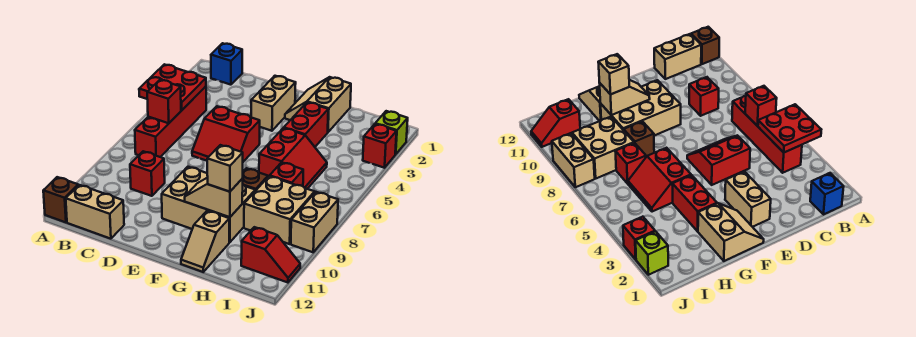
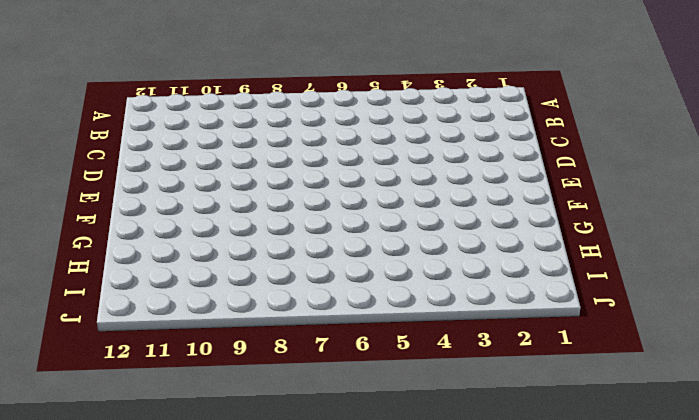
none -> brown 1x1 brick [43,177,78,222]
none -> blue 1x1 brick [211,43,242,85]
none -> red 1x4 brick [135,86,206,157]

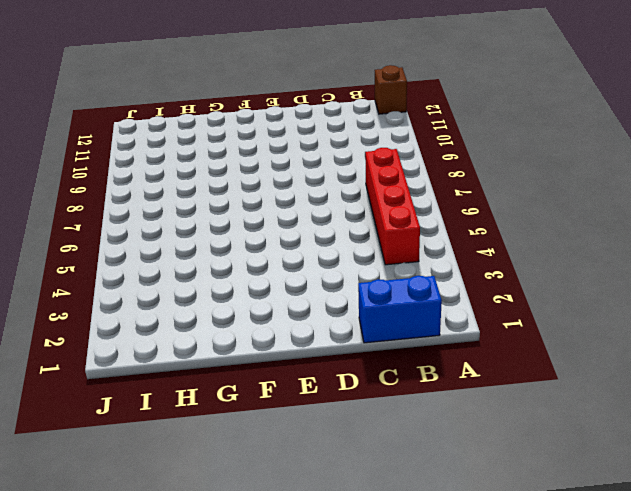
blue 1x2 brick [358,276,442,343] -> blue 1x1 brick [211,43,242,85]
none -> tan 1x2 brick [66,185,124,239]
none -> red 1x1 brick [130,151,165,196]
none -> red 2x2 slope [192,106,260,162]

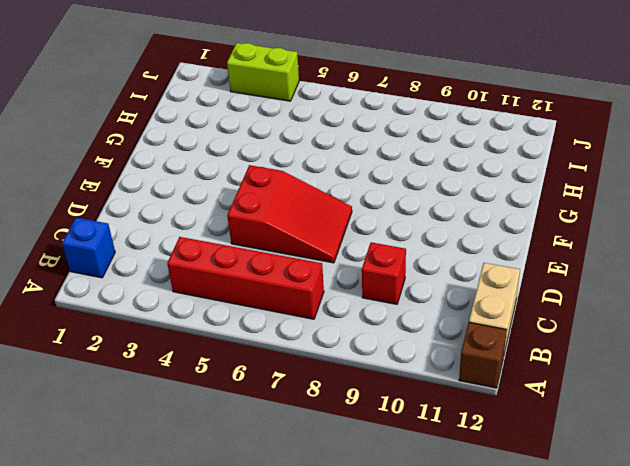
red 2x3 slope [227,165,352,263] -> red 2x2 slope [192,106,260,162]
lime 1x2 brick [227,43,299,101] -> red 1x1 brick [363,124,397,168]
none -> tan 1x2 brick [251,76,296,131]
none -> tan 2x3 brick [162,167,255,242]
none -> tan 2x2 slope [285,77,351,132]

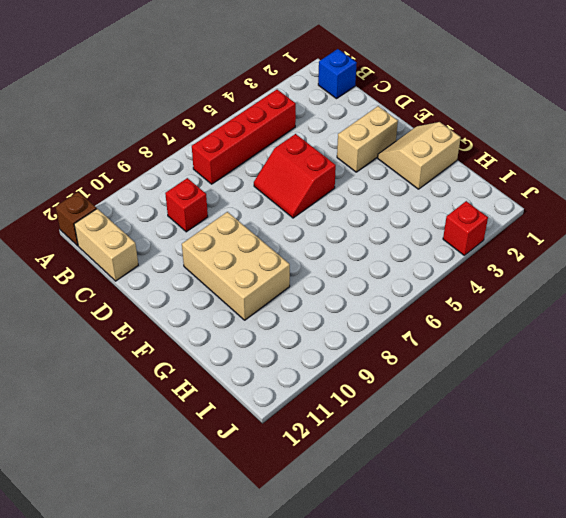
none -> red 1x2 brick [284,102,328,147]
none -> red 2x2 slope [259,128,327,189]
none -> brown 1x1 brick [242,168,268,191]

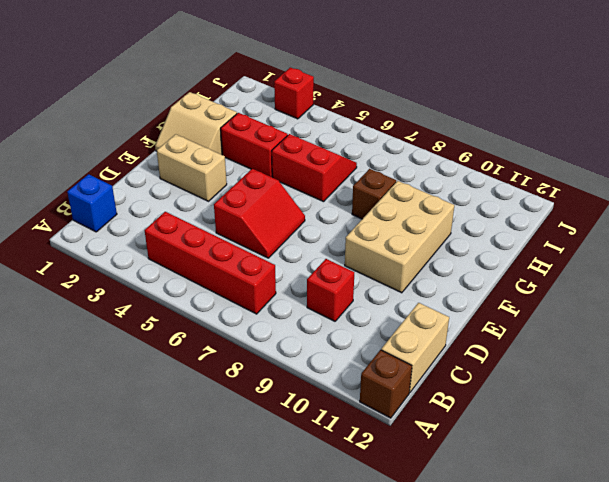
none -> tan 1x2 slope [181,211,229,272]
none -> red 1x1 brick [270,162,303,186]
none -> tan 2x2 brick [244,176,315,244]

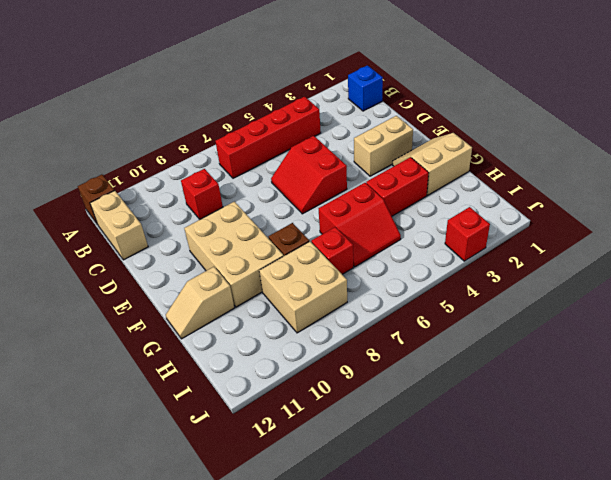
none -> red 1x2 slope [241,227,300,283]
none -> lime 1x1 brick [375,111,408,154]
none -> tan 1x2 brick [291,192,338,252]

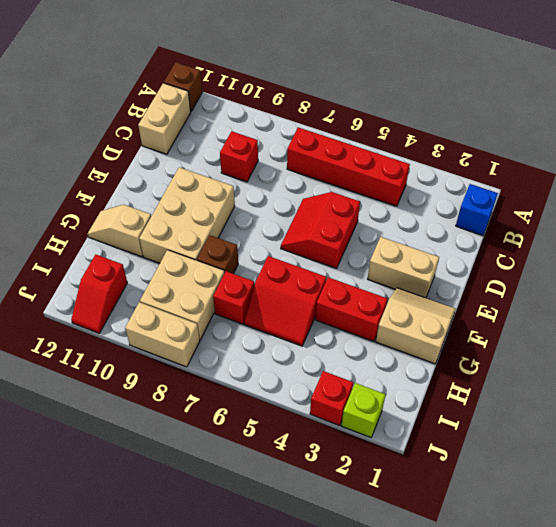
none -> red 2x2 plate [139,64,206,110]
none -> red 1x1 brick [147,80,181,123]
none -> tan 1x2 slope [185,178,243,217]

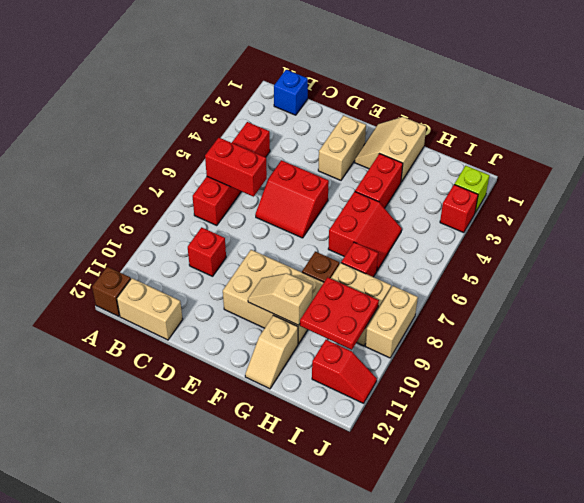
red 1x2 brick [205,138,267,197] -> red 1x1 brick [147,80,181,123]
red 2x2 plate [300,277,379,350] -> red 2x2 plate moved to [139,64,206,110]
none -> tan 1x1 brick [207,145,243,192]

